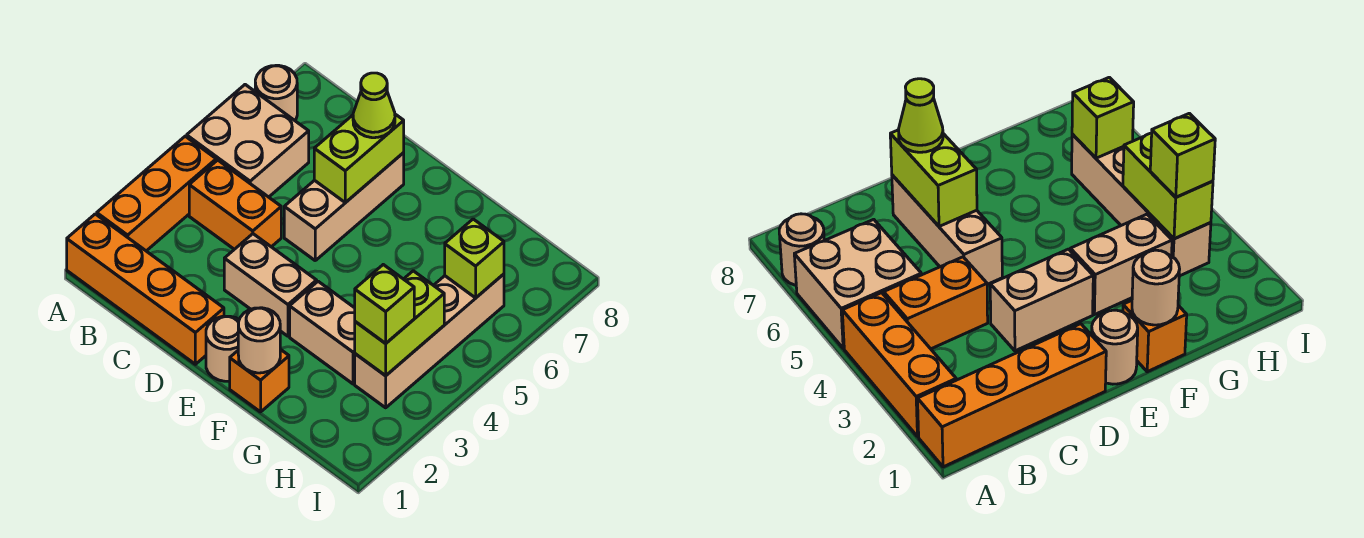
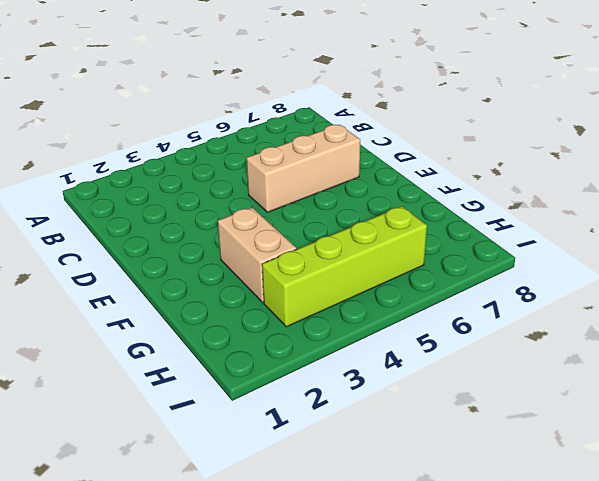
lime 1x4 brick [262,206,427,327] -> tan 1x4 brick [355,274,504,408]
none -> orange 1x4 brick [67,214,224,364]
none -> orange 1x3 brick [97,136,216,251]
none -> tan 2x2 brick [187,85,309,197]

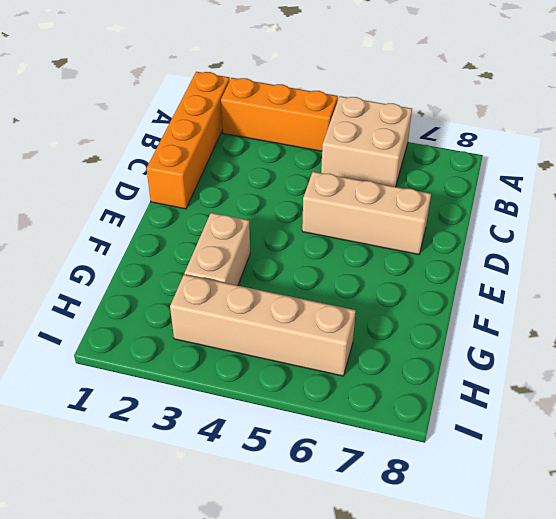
none -> tan 1x1 round brick [255,65,297,121]
none -> orange 1x2 brick [189,160,281,249]
none -> tan 1x2 brick [224,234,317,336]

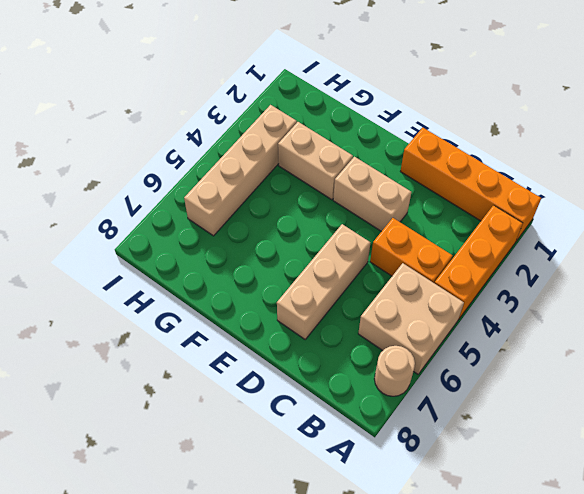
none -> tan 1x1 round brick [206,316,239,381]
none -> orange 1x1 brick [230,349,289,412]
none -> lime 1x2 brick [314,114,404,203]

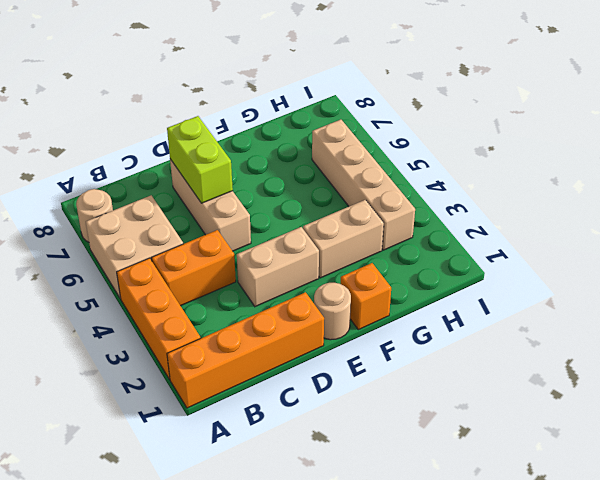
none -> tan 1x1 round brick [238,308,280,373]
none -> lime 1x2 brick [355,271,444,376]
none -> lime 1x1 brick [445,219,504,298]

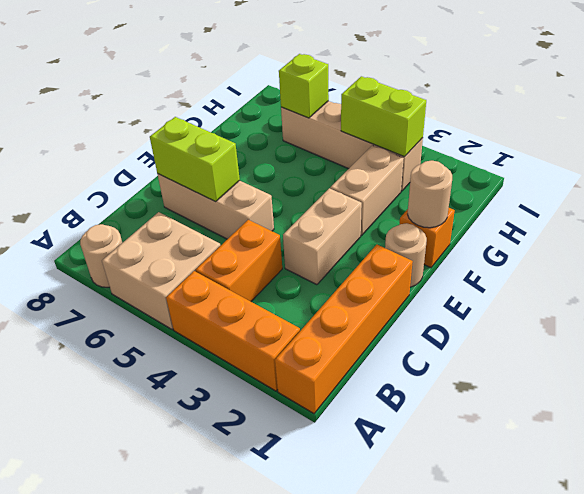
none -> lime 1x1 cone [353,73,395,138]
none -> lime 1x1 brick [355,265,414,343]

